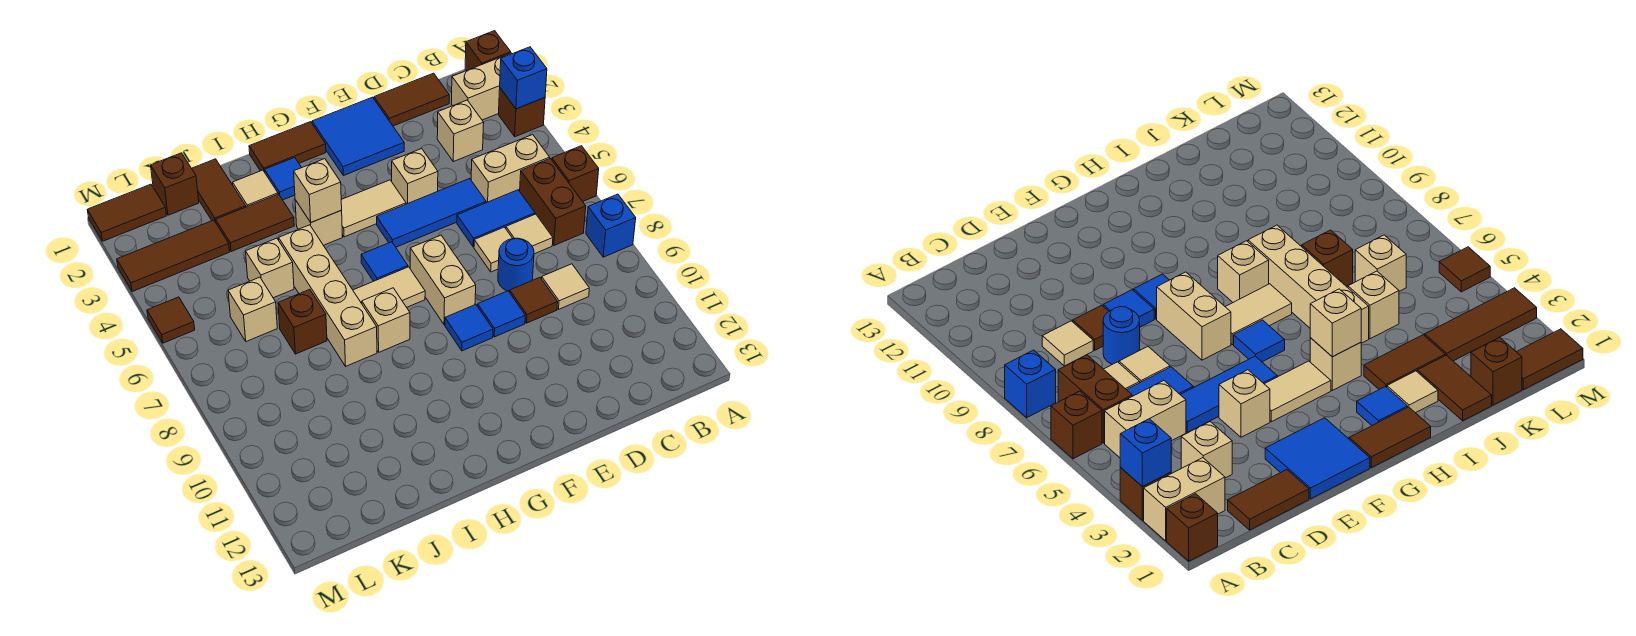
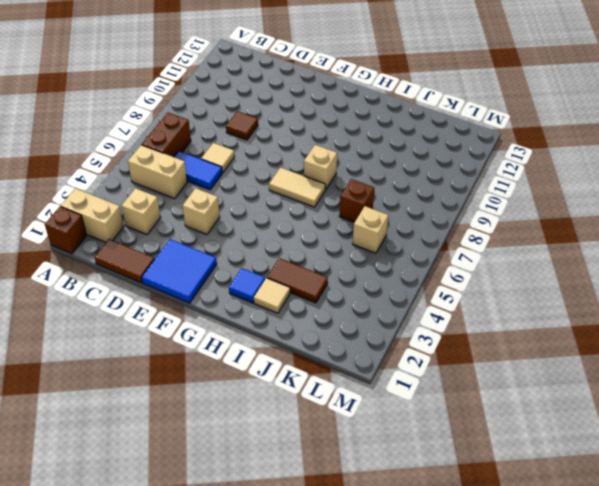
none -> brown 1x1 brick [499,88,545,137]
none -> brown 1x1 brick [552,146,599,201]
none -> blue 1x1 brick [586,194,636,257]
none -> tan 1x1 tile [506,214,553,254]

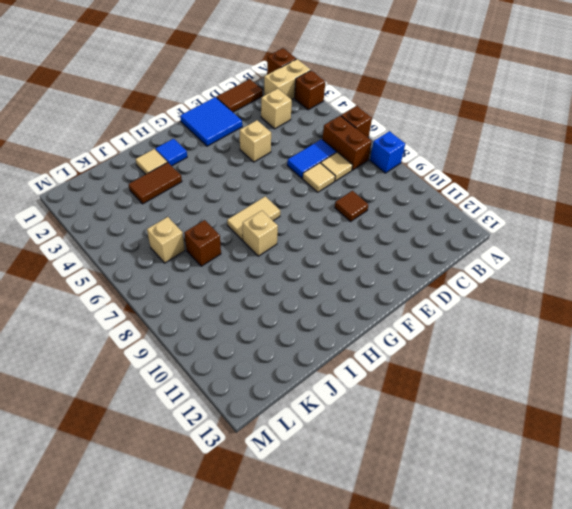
none -> tan 1x2 brick [471,135,550,203]
none -> tan 1x1 tile [542,264,589,309]
none -> blue 1x3 tile [377,178,486,247]
none -> blue 1x1 round brick [498,238,534,292]

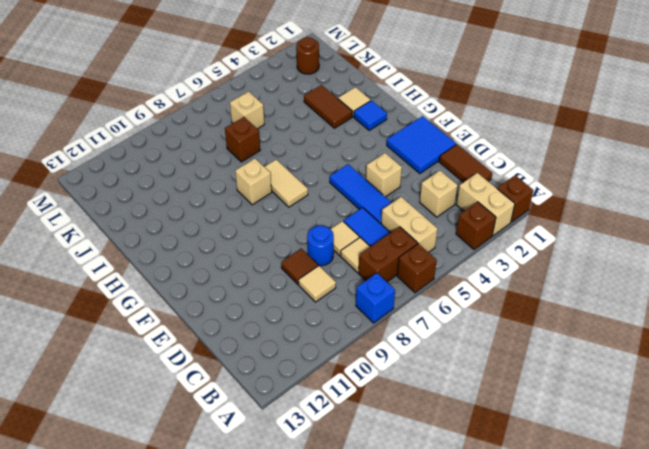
brown 1x1 round brick [296,37,319,74] -> none
none -> blue 1x1 tile [477,291,525,337]
none -> tan 1x2 tile [341,180,406,237]
none -> tan 1x2 brick [410,235,476,325]
none -> blue 1x1 tile [445,305,493,351]

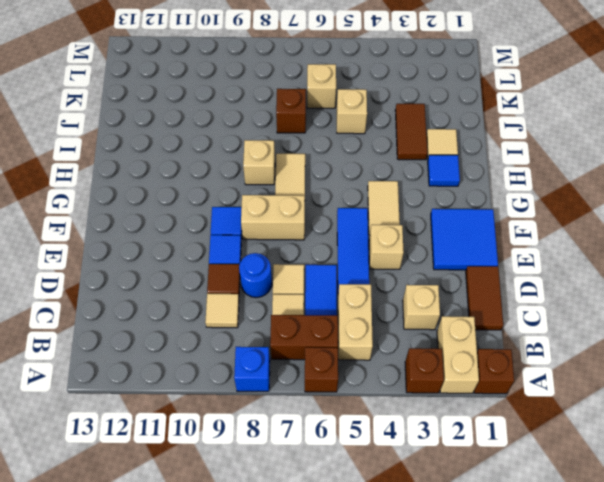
none -> brown 1x2 tile [249,122,326,172]
none -> blue 1x1 tile [361,242,408,281]
none -> tan 1x1 brick [295,200,342,245]
none -> tan 1x4 brick [279,225,377,366]

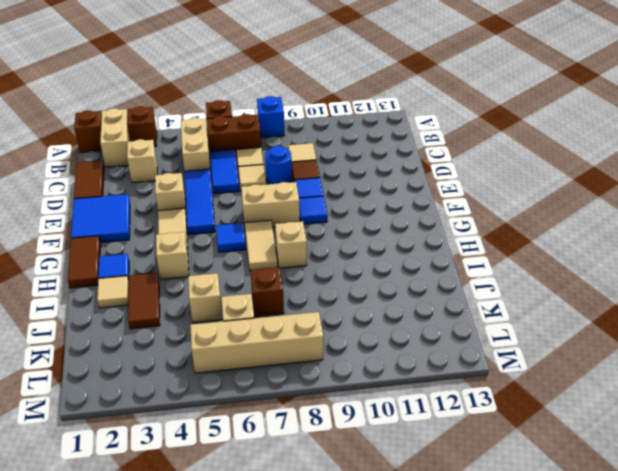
tan 1x4 brick [190,312,323,373] -> tan 1x4 brick moved to [279,225,377,366]
none -> brown 1x2 tile [192,159,246,222]
none -> brown 1x1 brick [151,153,199,215]
none -> brown 1x3 tile [117,220,230,292]
none -> brown 1x2 tile [87,184,166,241]

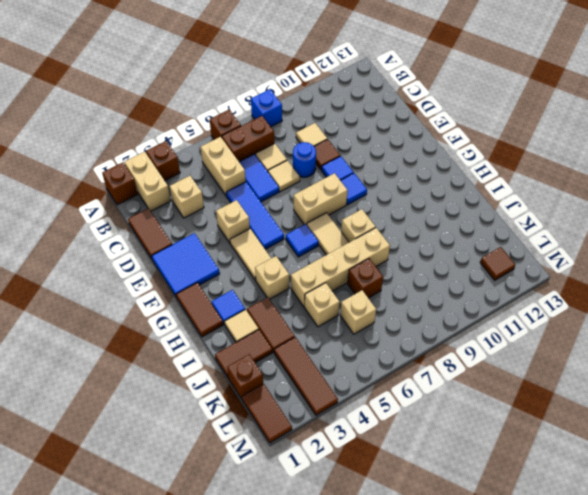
brown 1x1 tile [480,247,515,280] -> brown 1x1 tile moved to [147,297,195,343]
none -> blue 1x1 brick [500,47,547,109]
none -> tan 1x1 brick [294,159,342,222]

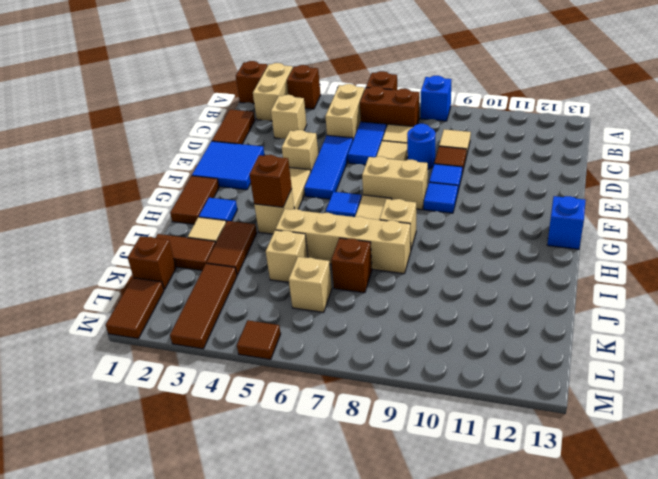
blue 1x1 brick [547,196,586,249] -> blue 1x1 brick moved to [500,47,547,109]
brown 1x1 brick [249,155,292,207] -> tan 1x1 brick [294,159,342,222]

